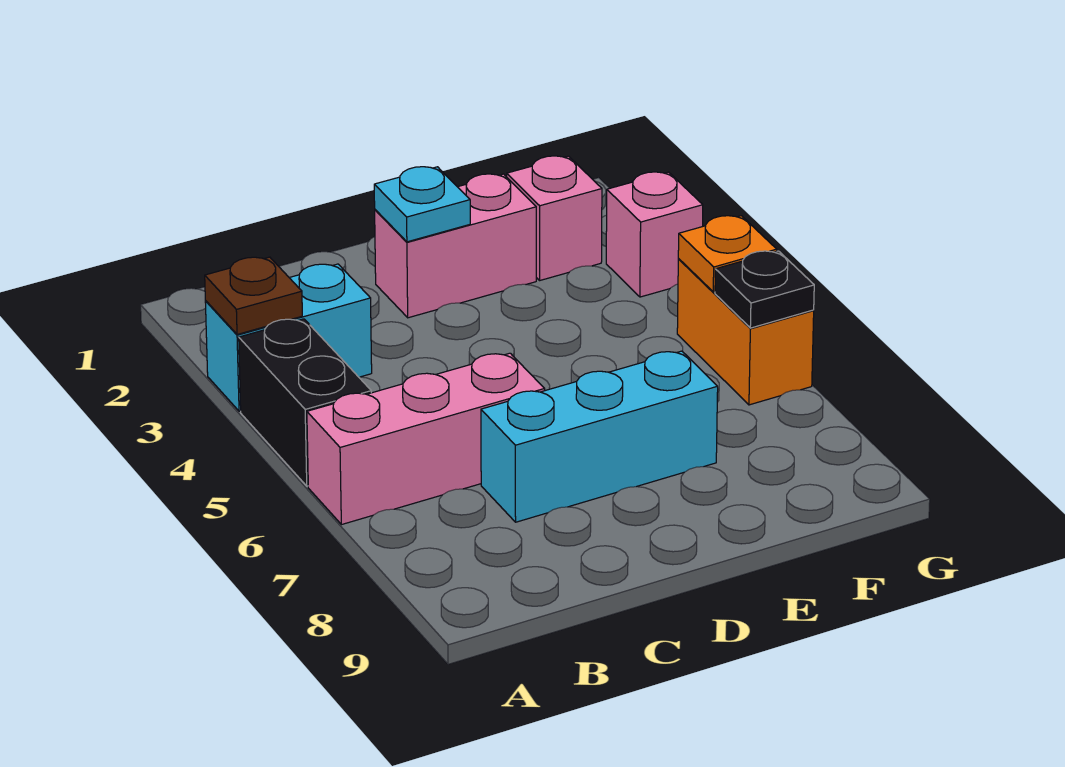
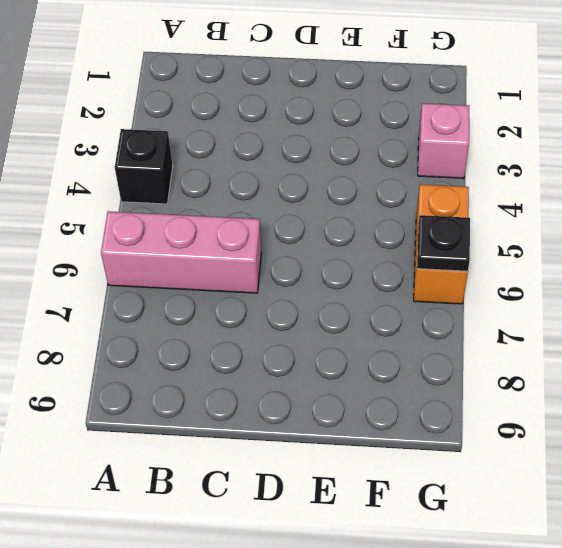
black 1x1 brick [115,129,173,204] -> black 1x2 brick [239,319,371,486]
none -> cyan 1x2 brick [205,264,372,411]
none -> cyan 1x3 brick [481,351,718,522]
none -> pink 1x2 brick [375,174,536,318]

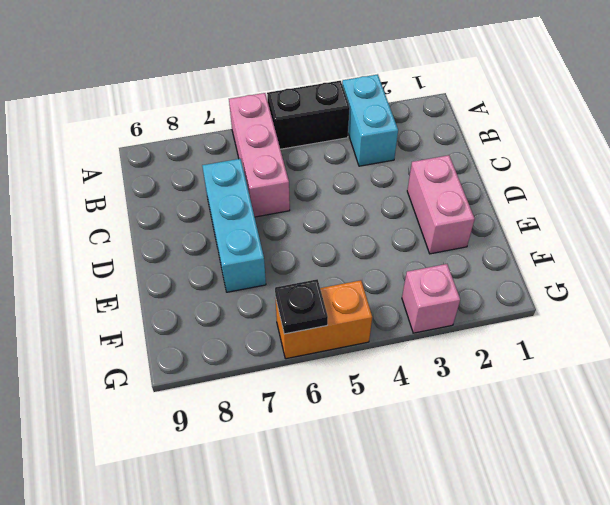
none -> pink 1x1 brick [507,156,602,280]
none -> brown 1x1 plate [205,257,302,334]
none -> cyan 1x1 plate [374,167,470,242]

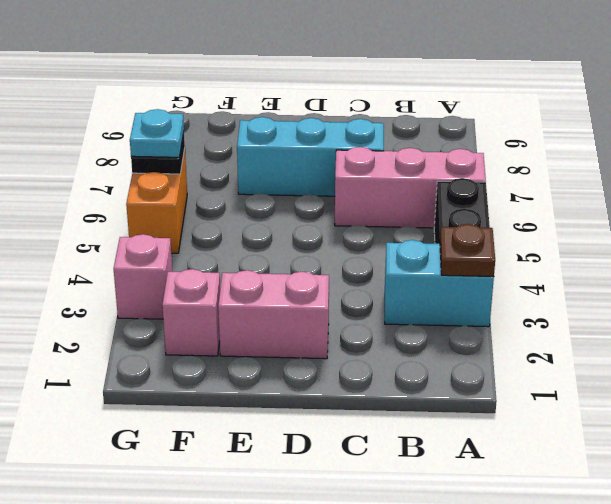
cyan 1x1 plate [130,109,184,157] -> cyan 1x1 plate moved to [374,167,470,242]
none -> orange 1x1 plate [678,216,777,292]

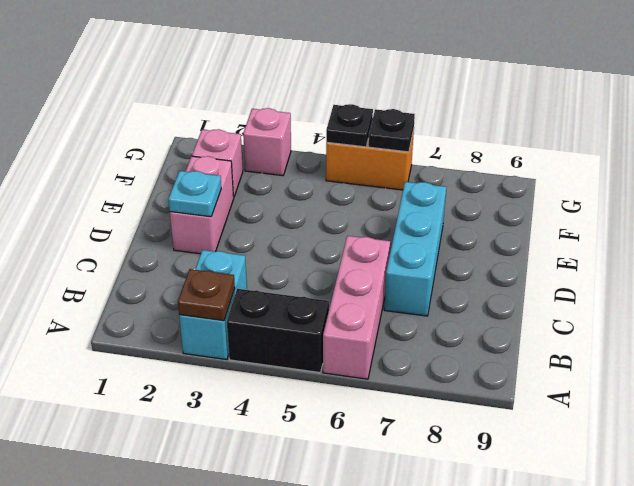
black 1x1 plate [326,104,373,147] -> orange 1x1 plate [678,216,777,292]

